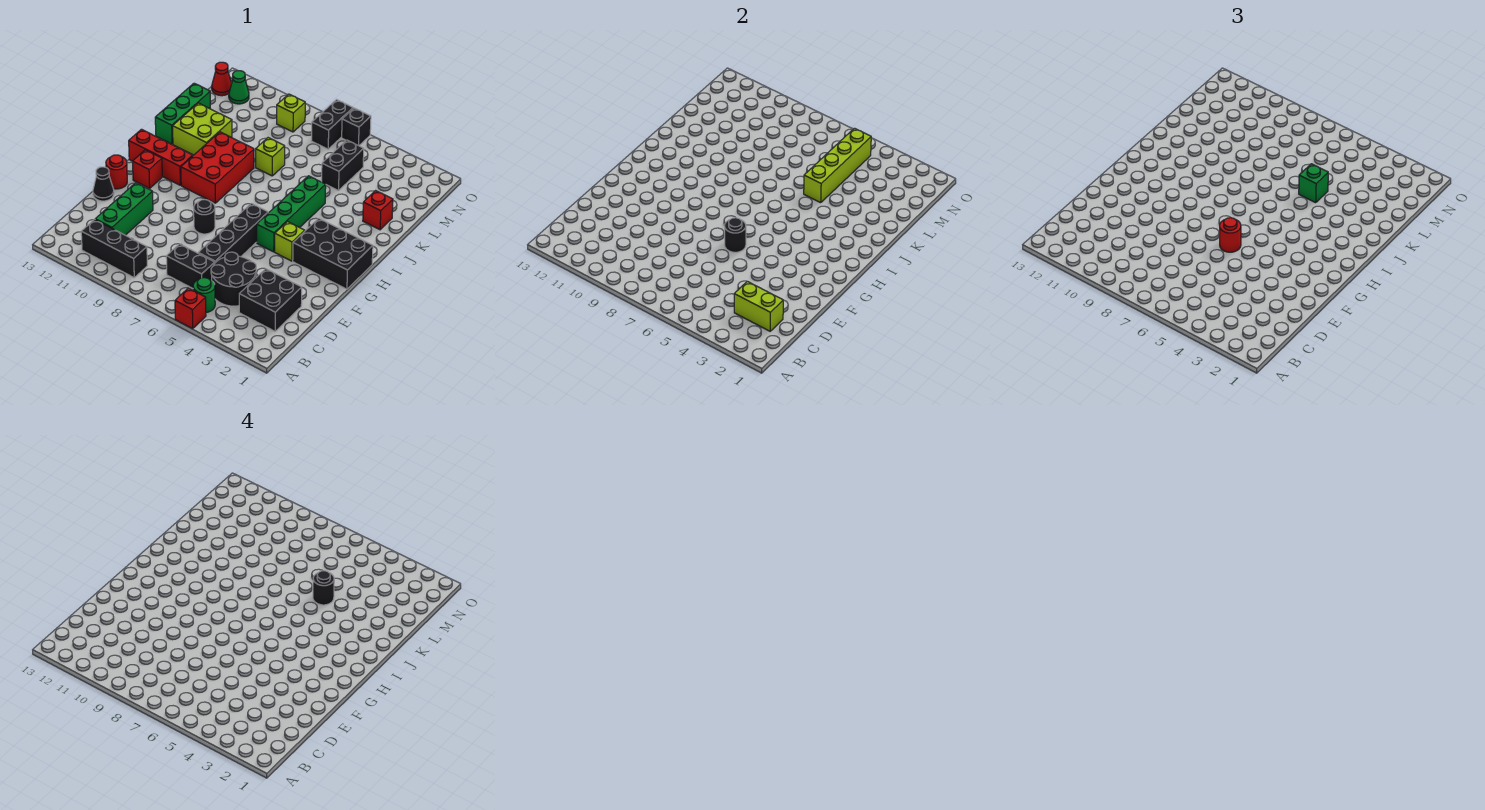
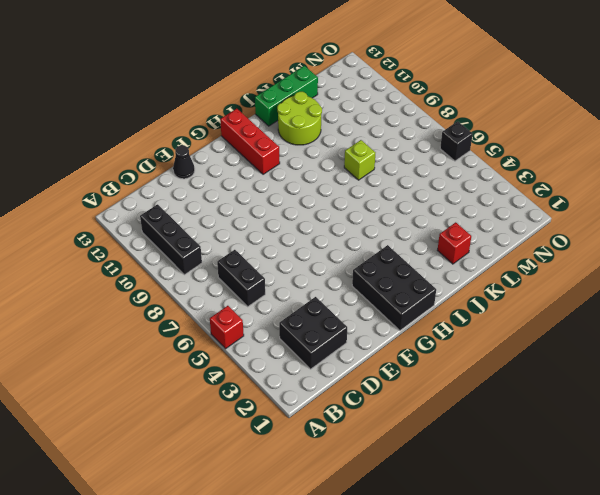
lime 2x2 round brick [277,92,322,145] -> lime 2x2 brick [173,103,232,155]
none -> green 1x1 round brick [193,278,215,313]
none -> black 2x2 round brick [211,252,256,306]
none -> green 1x3 brick [95,183,153,235]
none -> black 1x4 brick [198,203,268,263]

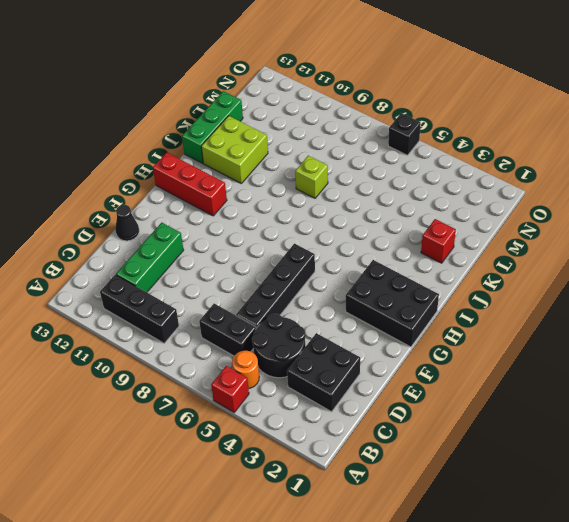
orange 1x1 round brick [232,351,259,389] -> green 1x1 round brick [193,278,215,313]
none -> black 1x1 round brick [194,200,215,234]
none -> red 1x1 round brick [106,155,127,189]
none -> lime 1x1 brick [275,222,305,261]
none -> green 1x4 brick [257,176,326,252]

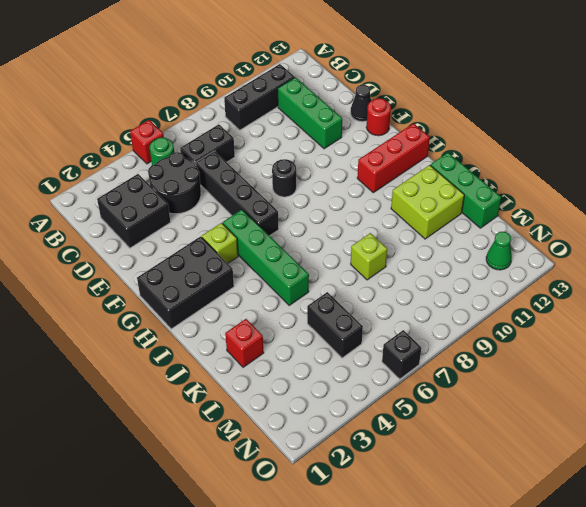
none -> red 1x1 brick [133,150,162,188]
none -> red 2x3 brick [181,132,254,203]
none -> black 1x2 brick [311,100,353,149]
none -> lime 1x1 brick [277,94,305,132]

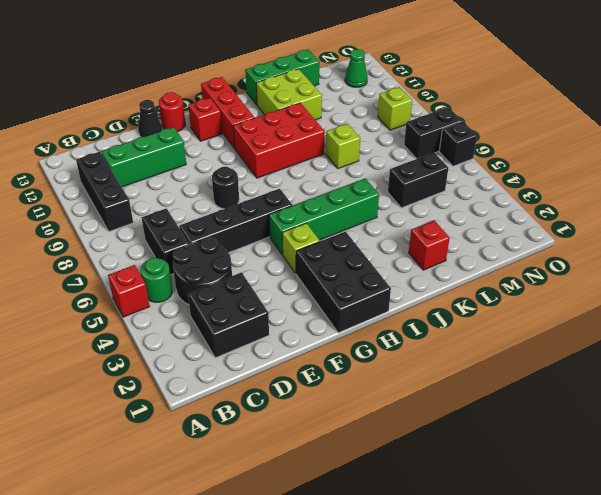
none -> red 1x1 cone [212,62,232,96]
none -> lime 1x2 brick [734,281,783,331]
none -> black 1x1 round brick [725,218,746,252]
none -> lime 1x4 brick [804,128,871,203]

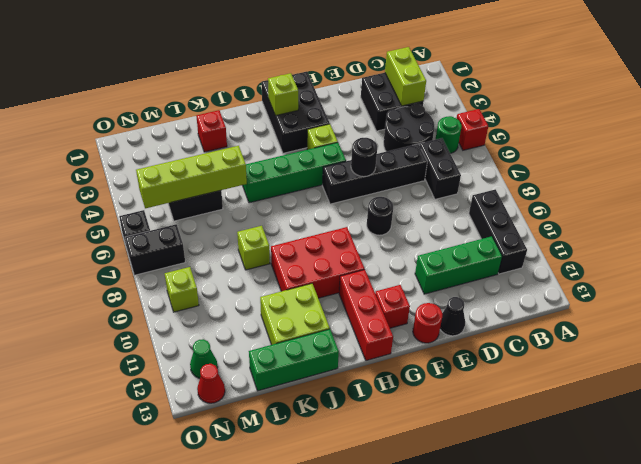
lime 1x1 brick [268,73,298,116] -> none
none -> red 1x1 round brick [1220,218,1241,252]
none -> green 1x1 brick [1299,164,1328,203]
none -> black 1x1 round brick [313,571,334,605]

